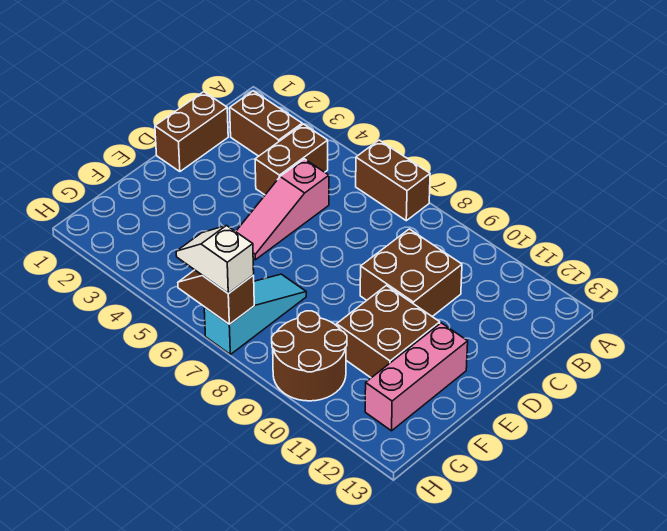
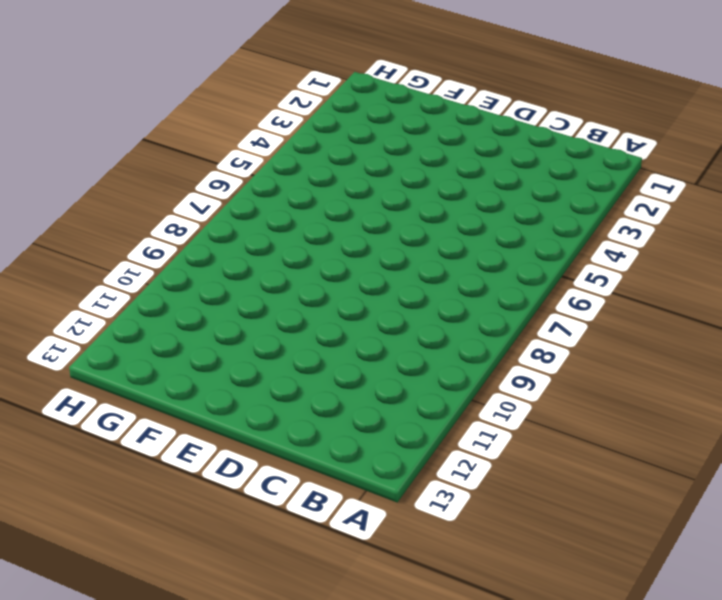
none -> brown 1x2 brick [356,140,430,221]
none -> brown 1x2 brick [230,91,302,156]
none -> brown 1x2 brick [255,124,328,195]

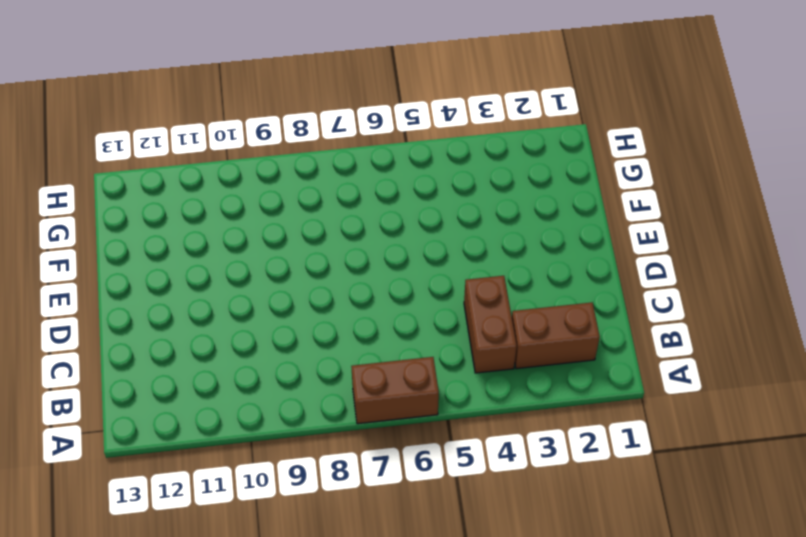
none -> brown 1x2 brick [155,92,228,172]
none -> pink 1x3 slope [236,159,329,260]
none -> brown 2x2 brick [360,229,462,317]

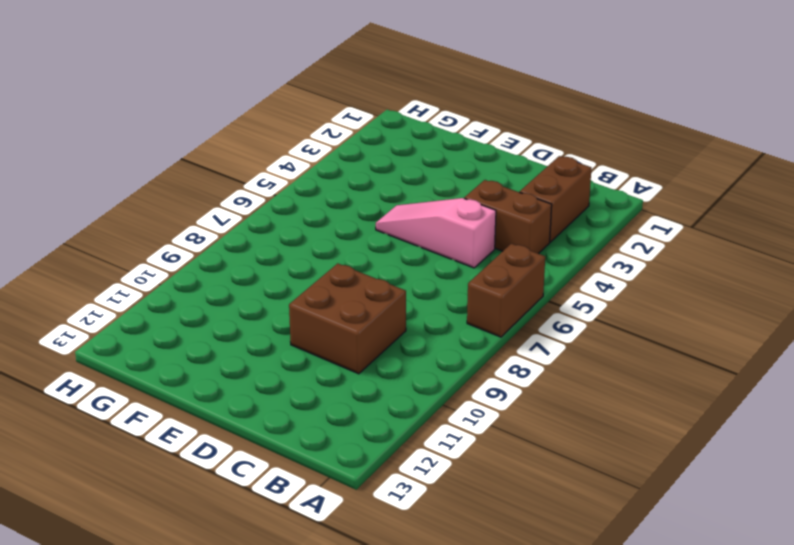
none -> brown 1x2 brick [155,92,228,172]
none -> brown 2x2 brick [337,285,440,378]
none -> pink 1x3 brick [365,323,468,431]

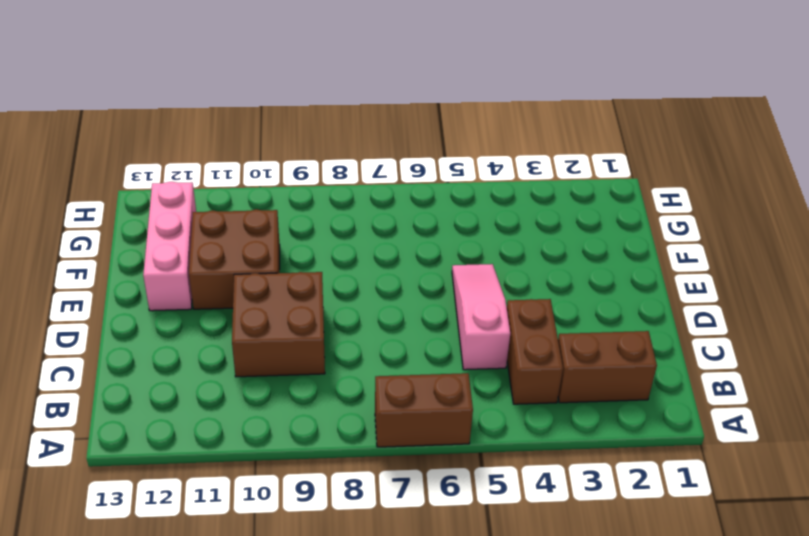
none -> brown 1x2 brick [155,92,228,172]
none -> cyan 1x3 slope [204,274,306,354]
none -> brown 2x2 round brick [272,311,347,401]

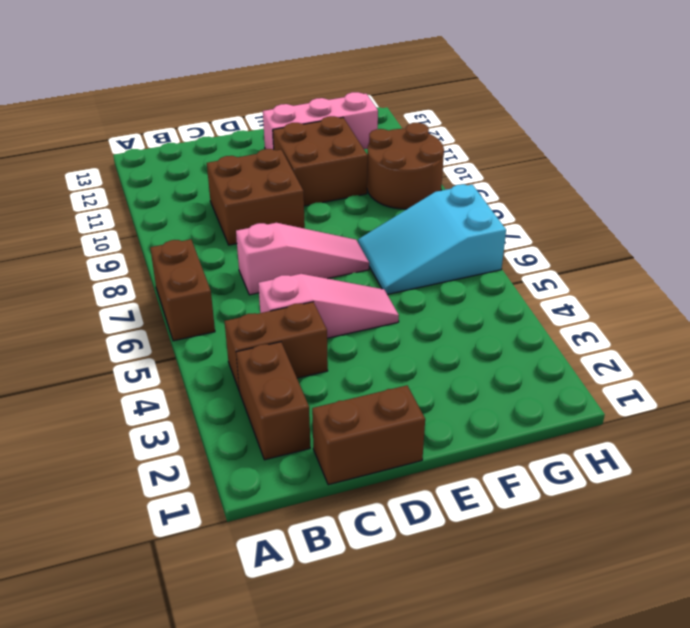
pink 1x3 slope [236,223,369,295] -> none
cyan 2x3 slope [358,184,506,294] -> cyan 1x3 slope [204,274,306,354]
none -> brown 1x2 slope [178,270,254,324]
none -> white 1x2 slope [176,225,254,294]

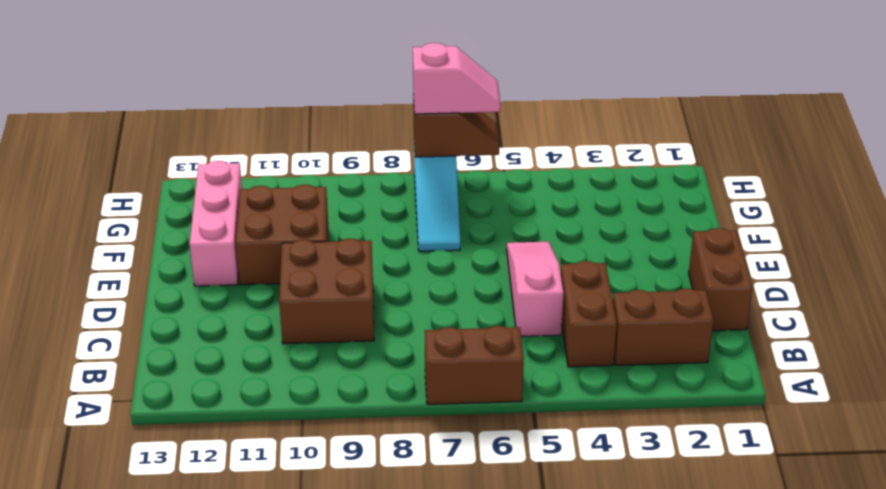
pink 1x2 slope [413,43,501,114] -> white 1x2 slope [176,225,254,294]
none -> brown 2x2 round brick [272,311,347,401]

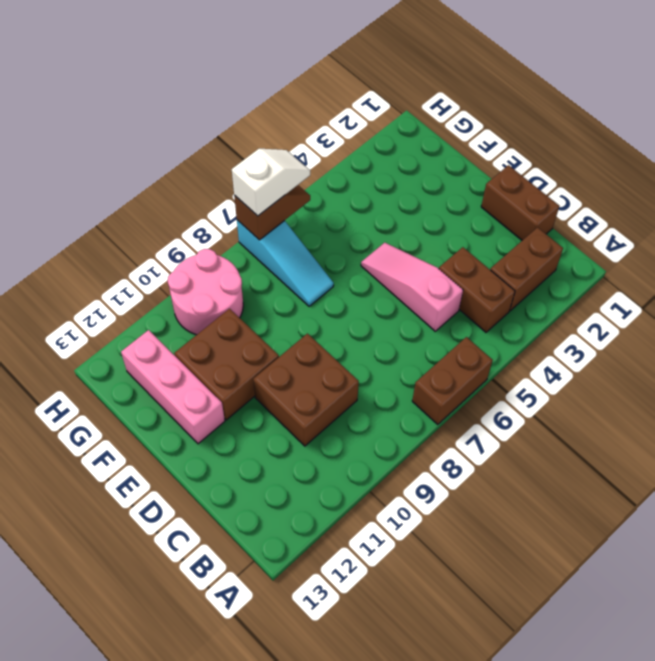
pink 2x2 round brick [168,249,243,335] -> brown 2x2 round brick [272,311,347,401]

